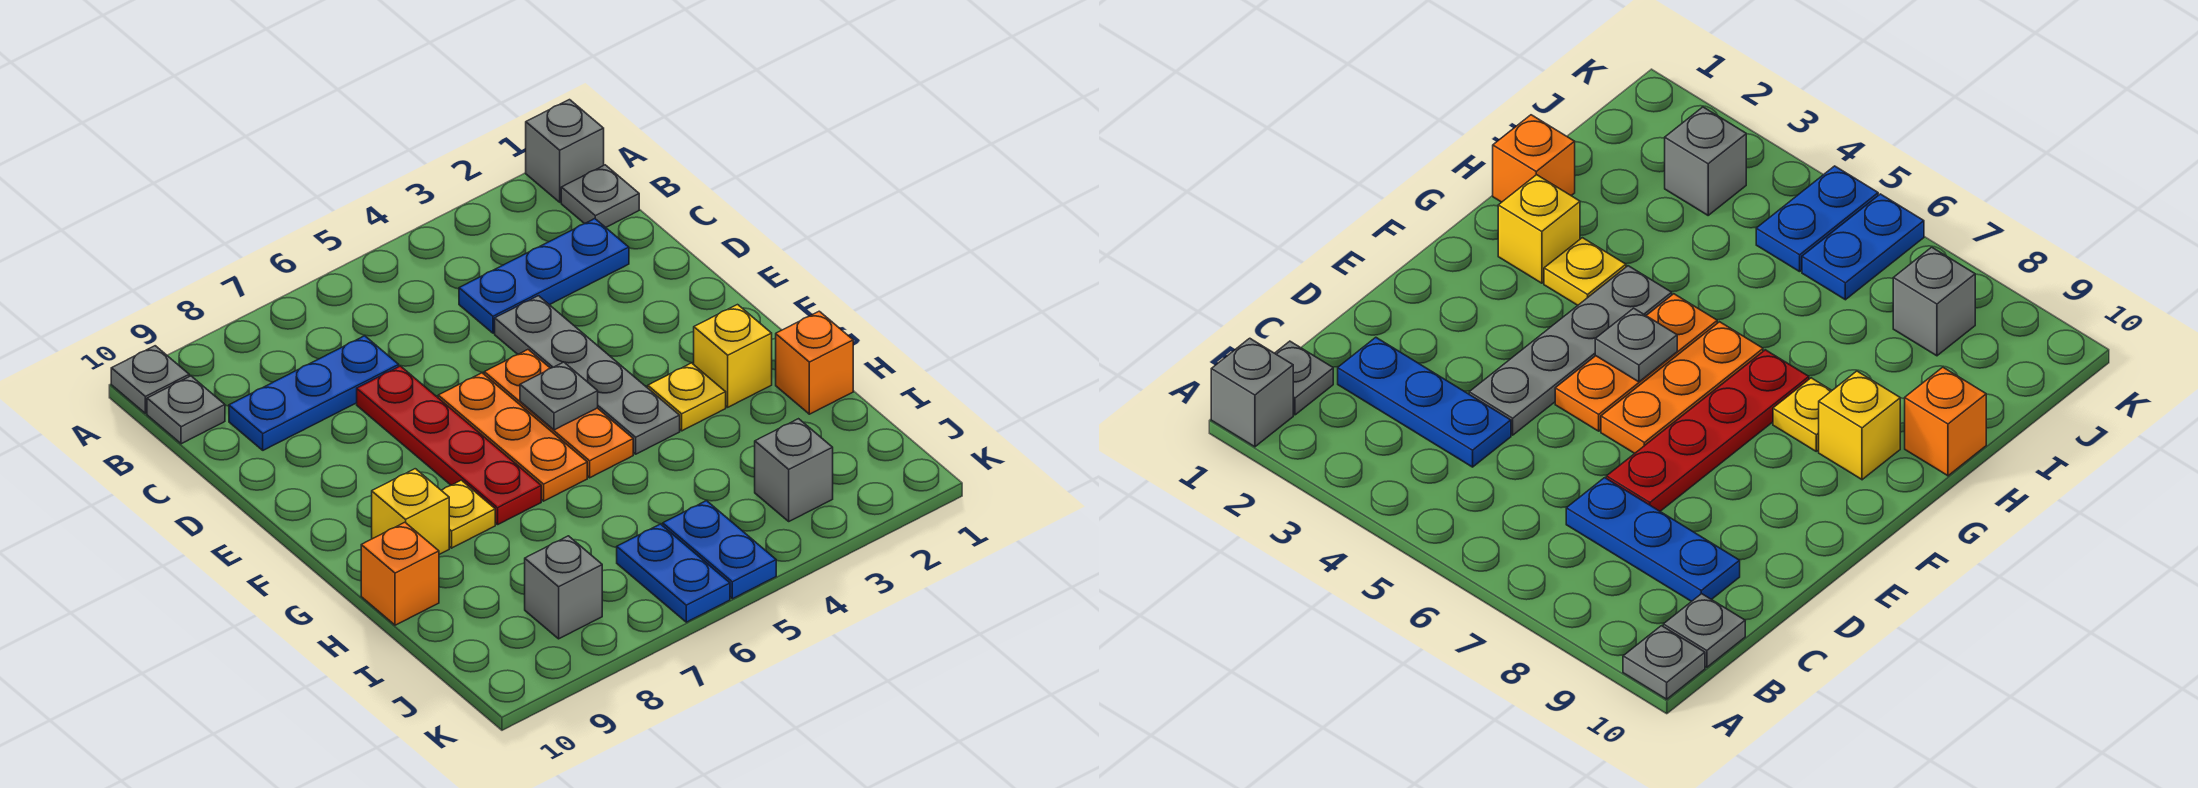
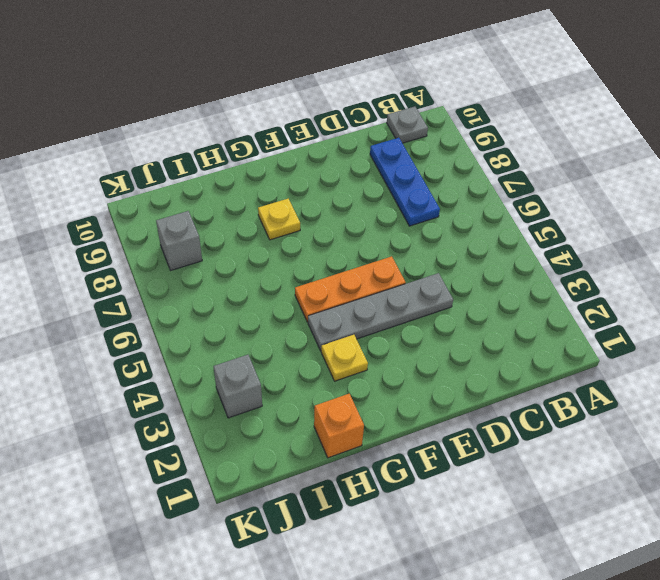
none -> grey 1x1 brick [526,100,604,202]
none -> grey 1x1 plate [111,346,189,413]
none -> grey 1x1 plate [561,165,639,227]

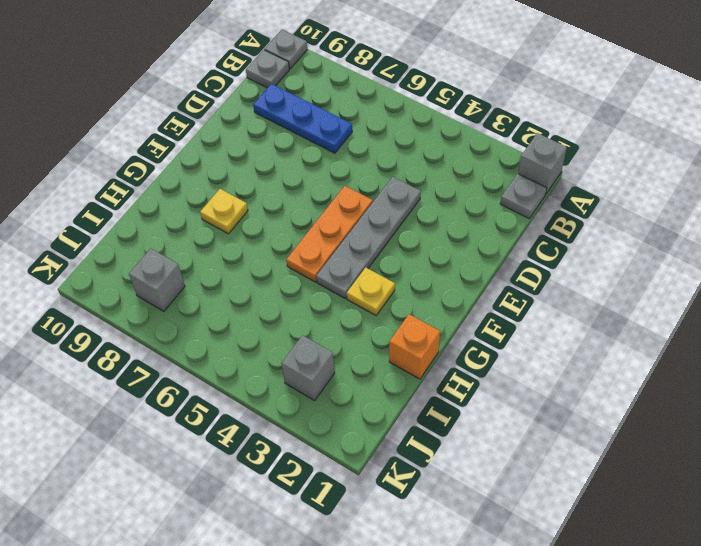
none -> blue 1x3 plate [459,219,629,333]
none -> red 1x4 plate [357,366,541,525]
none -> orange 1x3 plate [438,373,587,501]

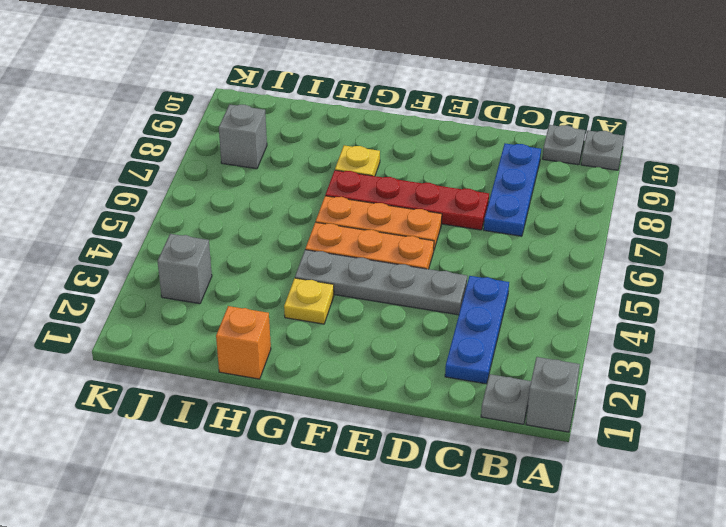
none -> yellow 1x1 brick [694,305,772,407]
none -> yellow 1x1 brick [372,469,449,554]
none -> orange 1x1 brick [361,522,439,625]

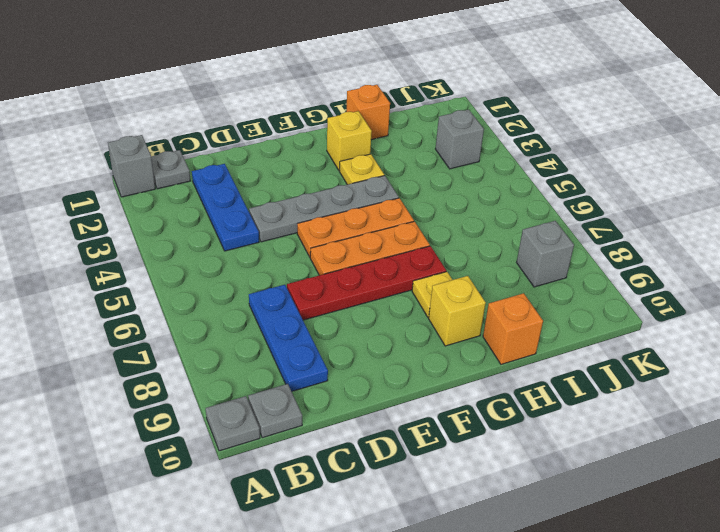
none -> blue 1x2 plate [663,501,776,599]
none -> blue 1x2 plate [617,524,730,622]
none -> grey 1x1 plate [520,362,598,430]

